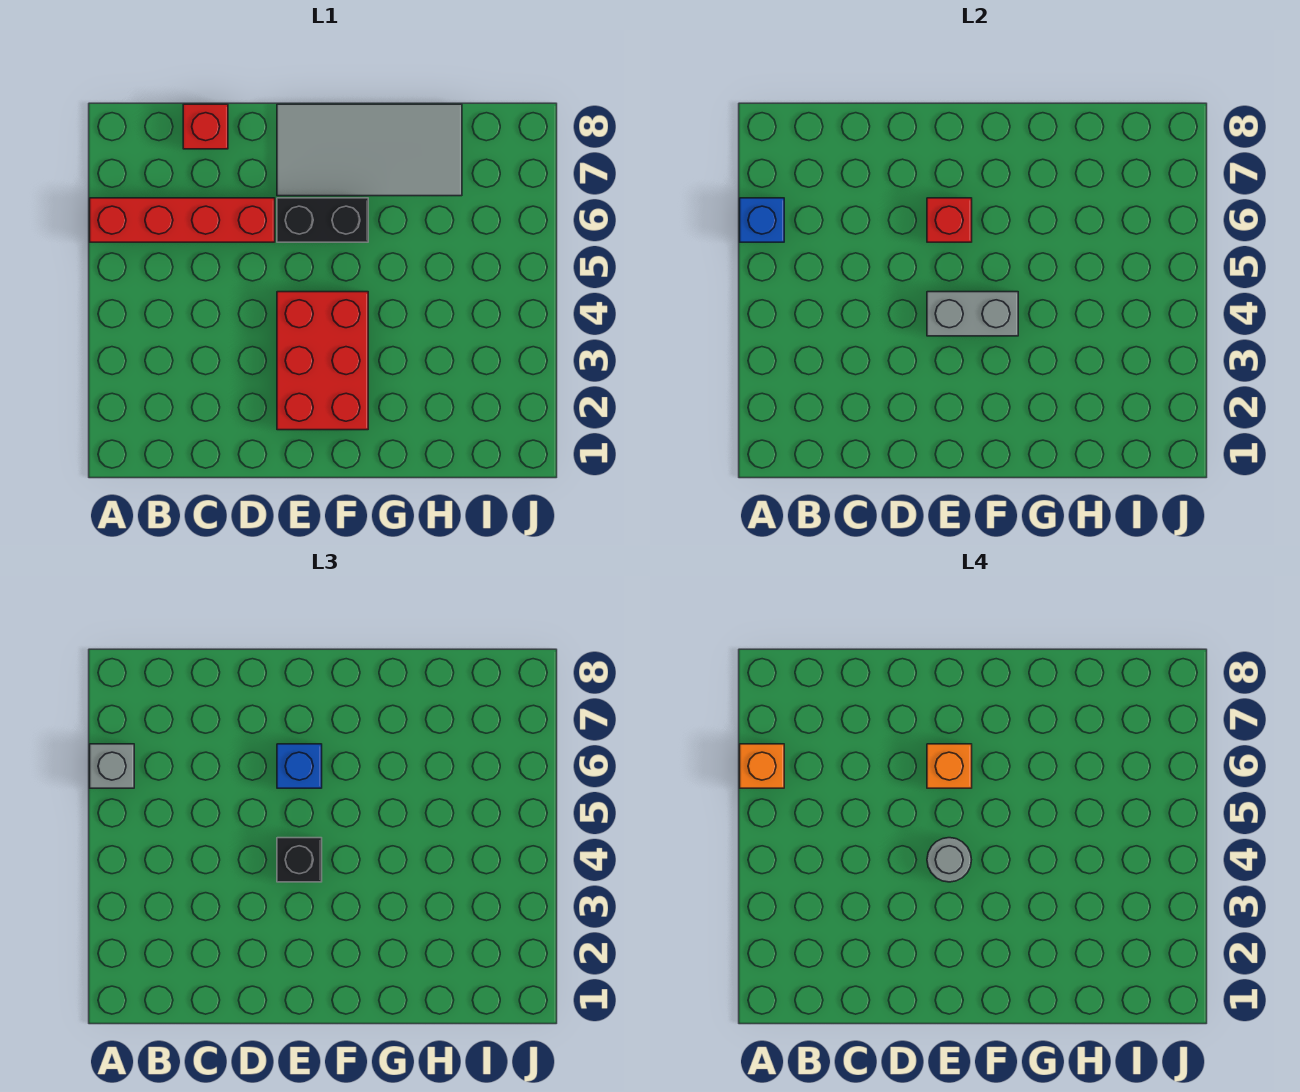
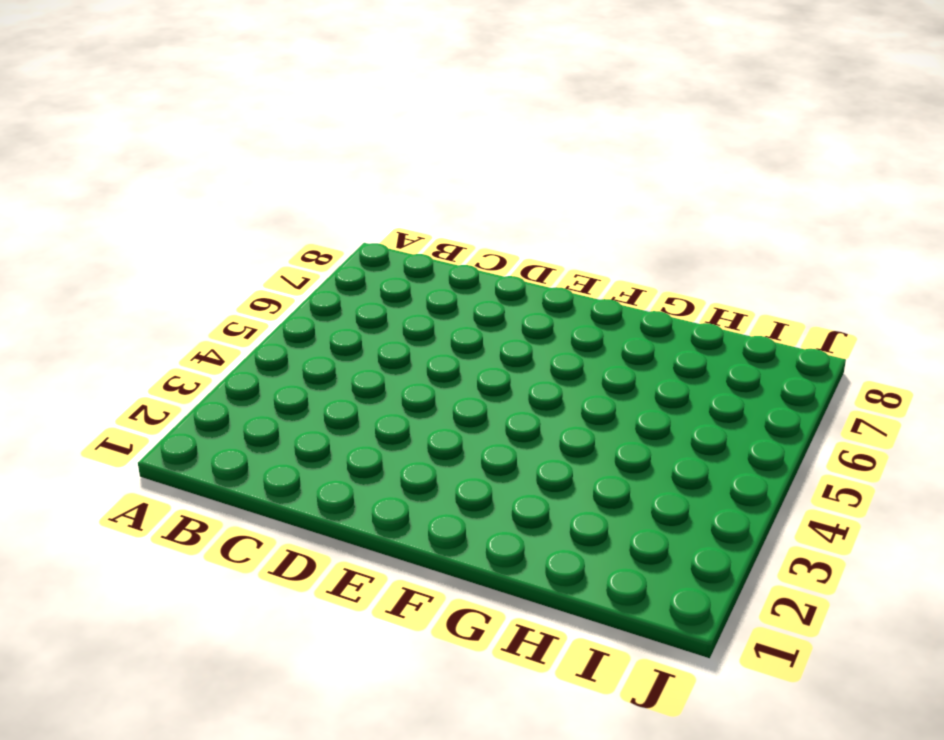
none -> red 1x4 brick [90,198,275,242]
none -> red 1x1 brick [183,104,228,149]
none -> red 2x3 brick [277,292,368,430]

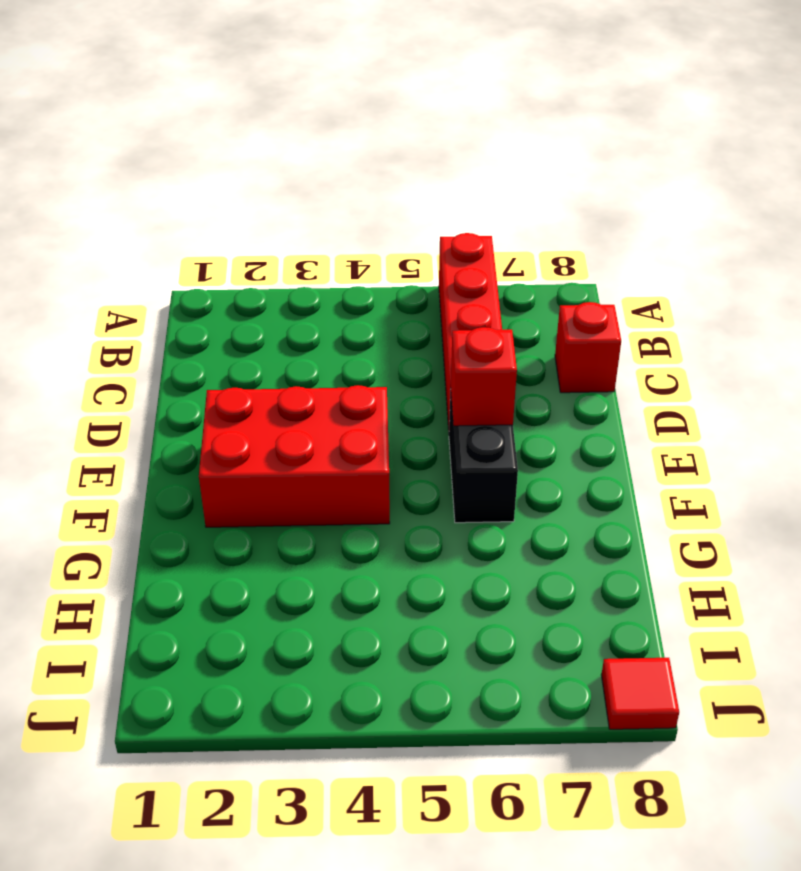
red 1x1 tile [601,658,679,729] -> none
none -> grey 2x4 tile [277,104,462,196]
none -> blue 1x1 brick [740,198,784,242]
none -> grey 1x2 brick [927,292,1018,336]

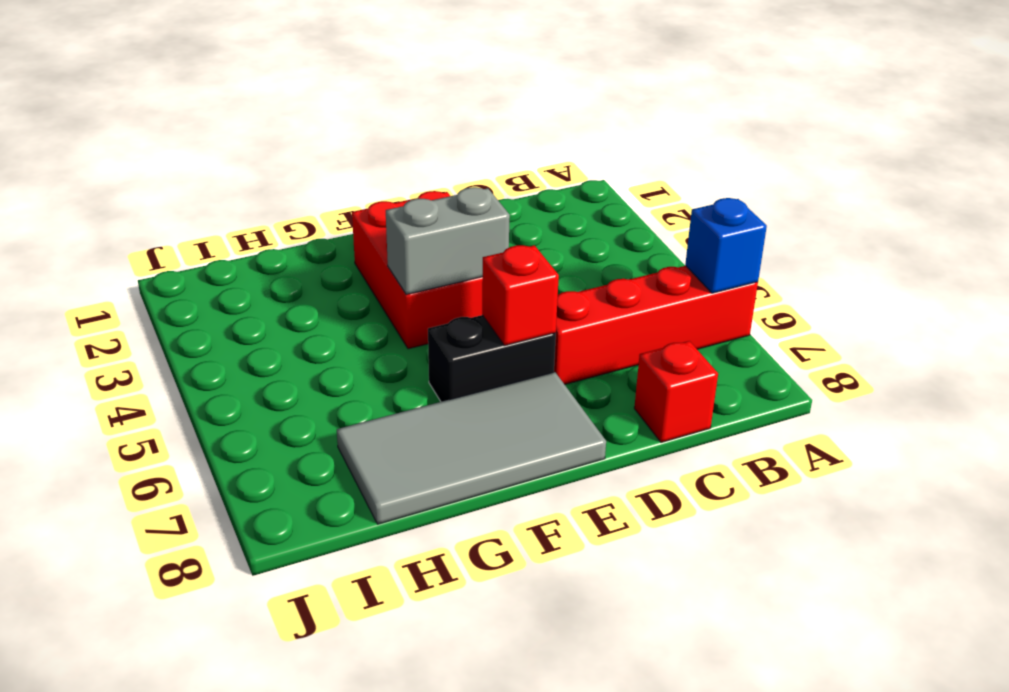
none -> grey 1x1 brick [90,744,134,788]
none -> black 1x1 brick [277,838,322,882]
none -> blue 1x1 brick [277,744,322,788]

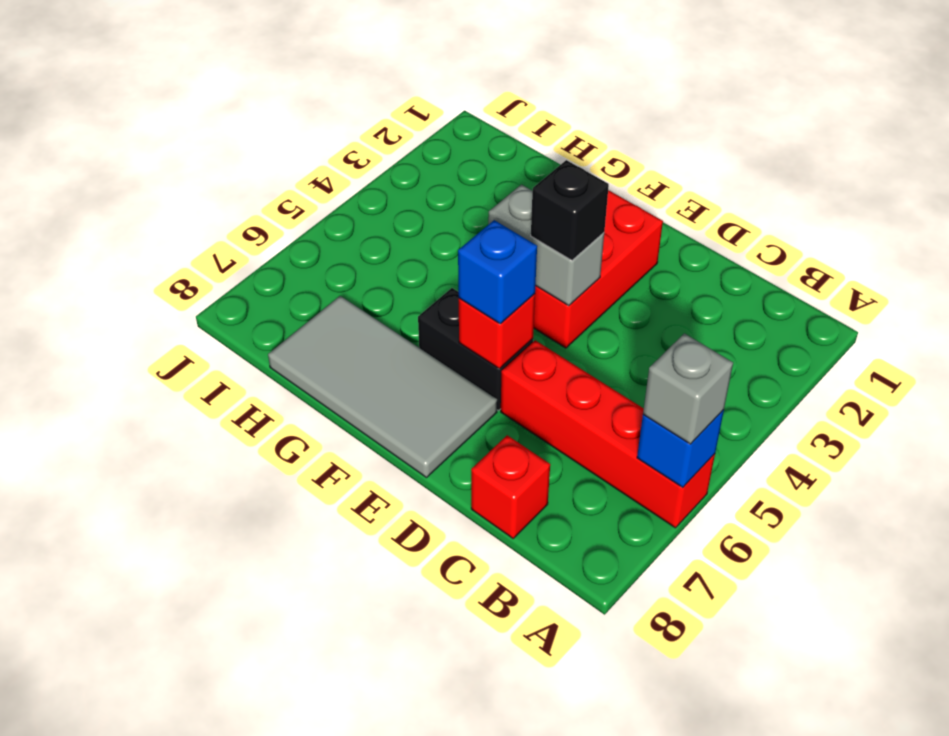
none -> orange 1x1 brick [740,744,784,788]
none -> grey 1x1 round brick [927,838,971,882]
none -> orange 1x1 brick [927,744,972,788]

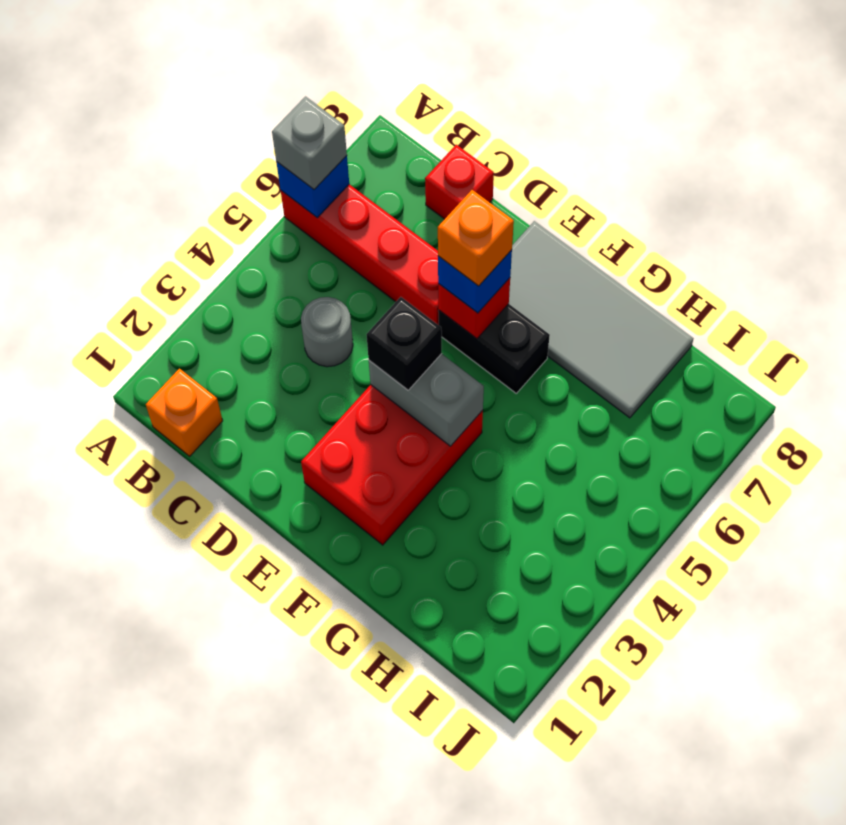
orange 1x1 brick [146,369,223,456] -> orange 1x1 brick moved to [740,744,784,788]
grey 1x1 round brick [301,297,353,367] -> grey 1x1 round brick moved to [927,838,971,882]

